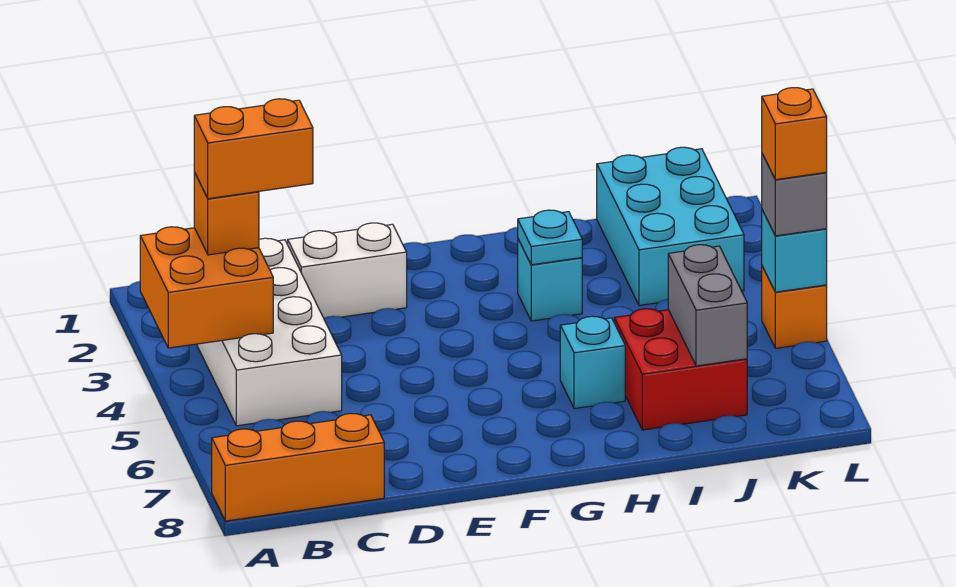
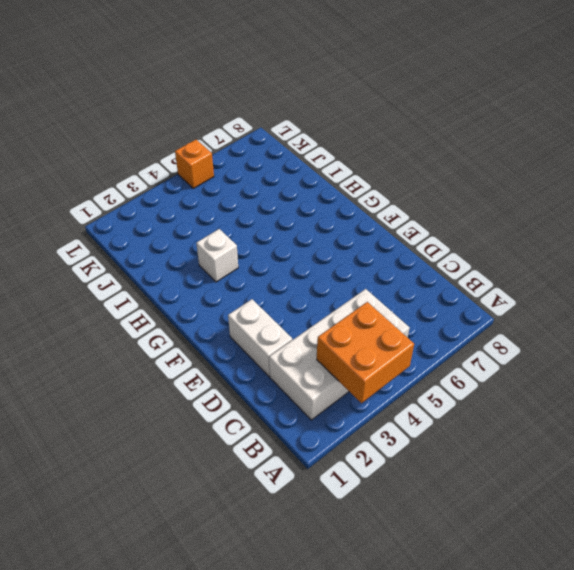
white 1x1 brick [196,229,238,282] -> cyan 1x1 brick [518,239,582,321]
none -> orange 1x3 brick [212,413,384,521]
none -> cyan 1x1 brick [560,316,625,409]
none -> red 2x2 brick [614,309,747,430]

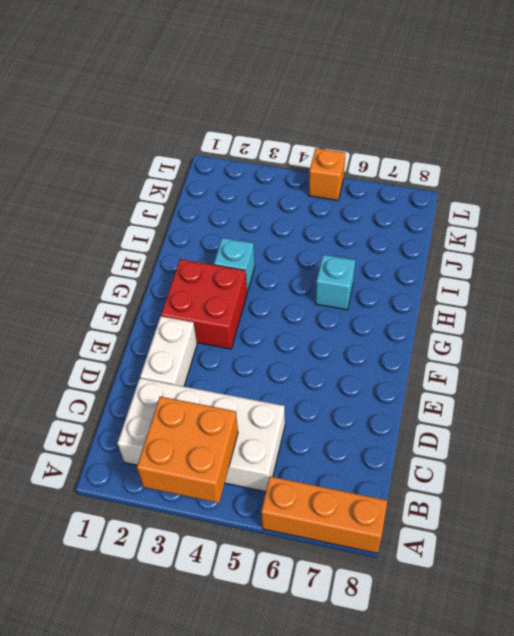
orange 1x3 brick [261,476,387,553] -> orange 1x3 brick turned to [212,413,384,521]
red 2x2 brick [161,259,247,349] -> red 2x2 brick moved to [614,309,747,430]
none -> cyan 2x3 brick [597,147,744,306]
none -> cyan 1x1 plate [518,210,582,265]
none -> grey 1x2 brick [668,245,747,366]

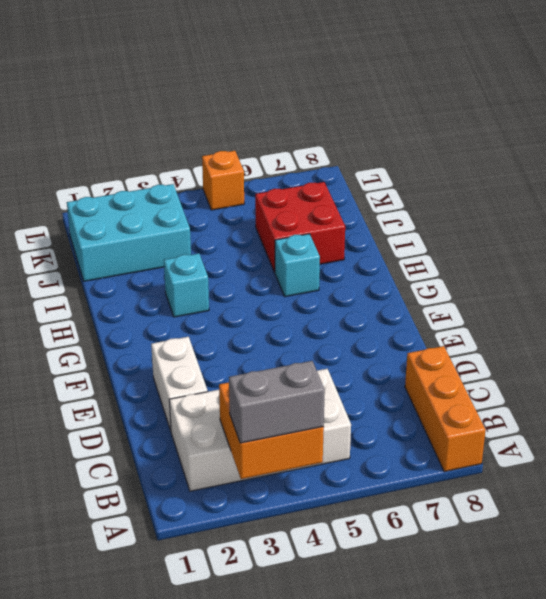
grey 1x2 brick [229,361,325,443] -> grey 1x2 brick moved to [668,245,747,366]
none -> cyan 1x1 plate [518,210,582,265]
none -> cyan 1x1 brick [762,210,827,292]
none -> orange 1x1 brick [194,172,259,255]

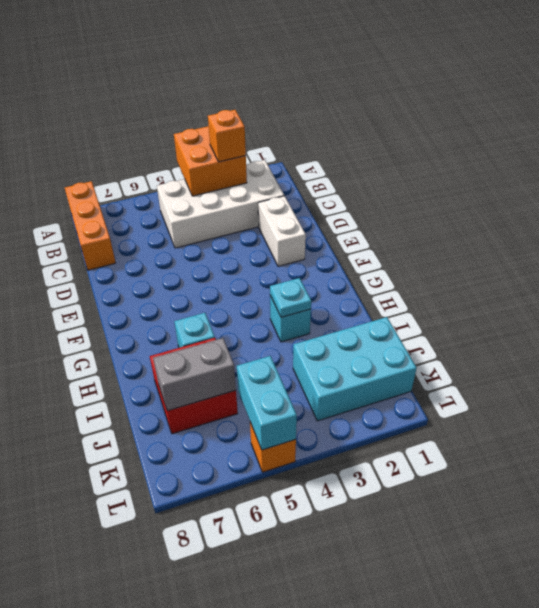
cyan 1x2 brick [237,356,297,450] -> cyan 1x1 brick [762,210,827,292]
none -> grey 1x1 brick [762,154,827,236]
none -> orange 1x2 brick [194,99,313,199]
none -> orange 1x1 brick [762,88,827,180]

